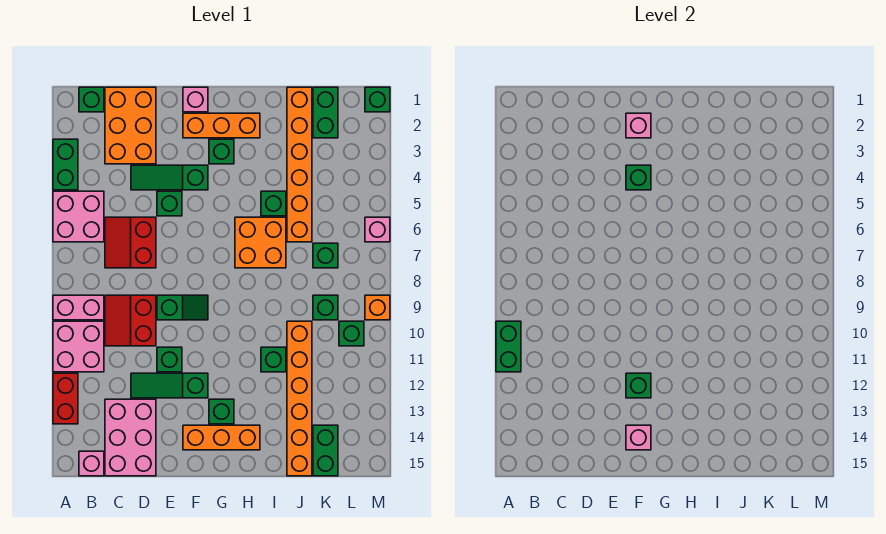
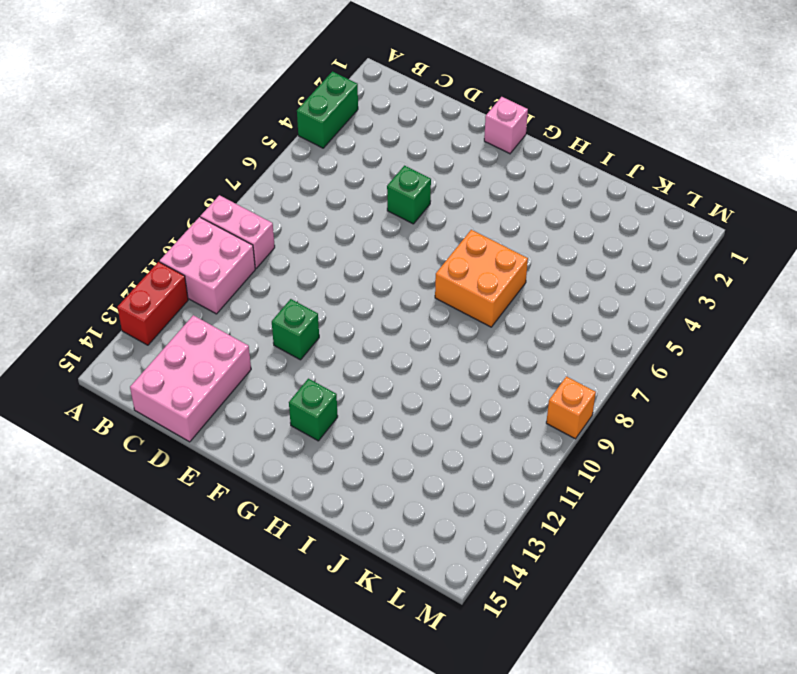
none -> pink 2x2 brick [53,191,104,242]
none -> green 1x1 brick [79,87,104,112]
none -> pink 1x1 brick [79,451,104,476]
none -> orange 2x3 brick [105,87,156,164]

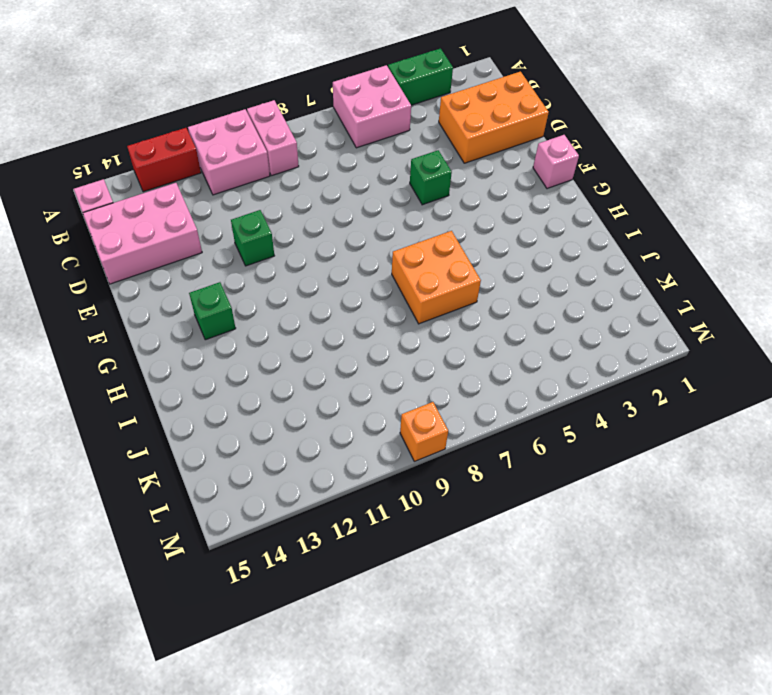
none -> green 1x1 brick [79,87,104,112]
none -> red 2x2 slope [105,217,156,268]
none -> red 2x2 slope [105,295,156,346]
none -> green 1x3 slope [131,165,208,190]

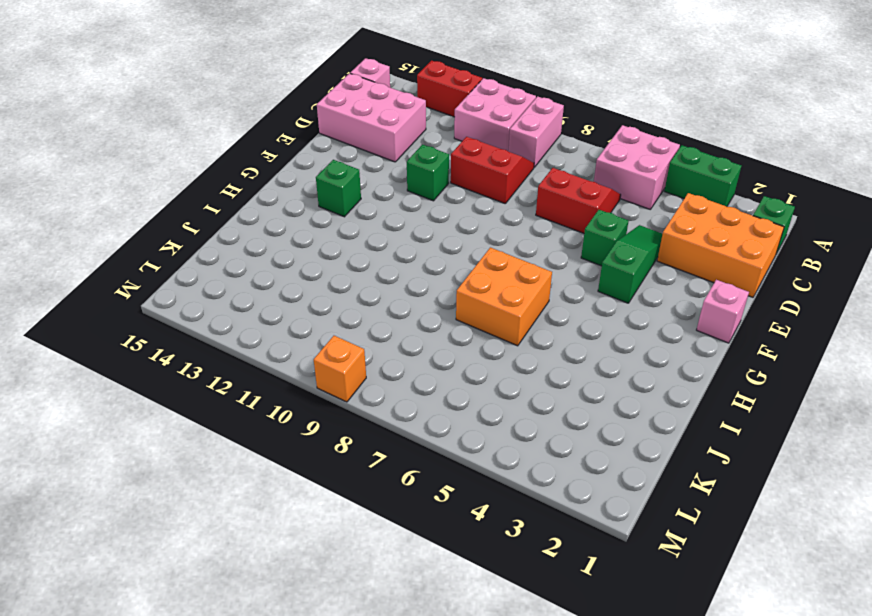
none -> green 1x3 slope [131,373,208,398]
none -> green 1x2 slope [157,295,208,320]
none -> orange 1x3 brick [183,113,260,138]
none -> orange 1x3 brick [183,425,260,450]

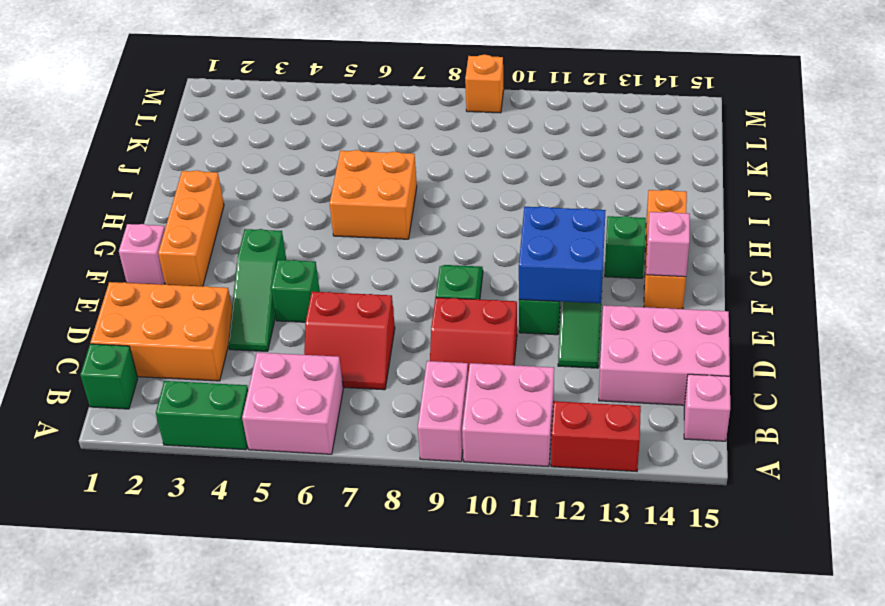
blue 2x2 brick [519,206,606,303] -> green 1x1 brick [626,373,651,398]
none -> green 1x1 brick [209,139,234,164]
none -> green 1x1 brick [261,191,286,216]
none -> green 1x1 brick [261,347,286,372]
none -> orange 1x6 brick [287,87,312,242]

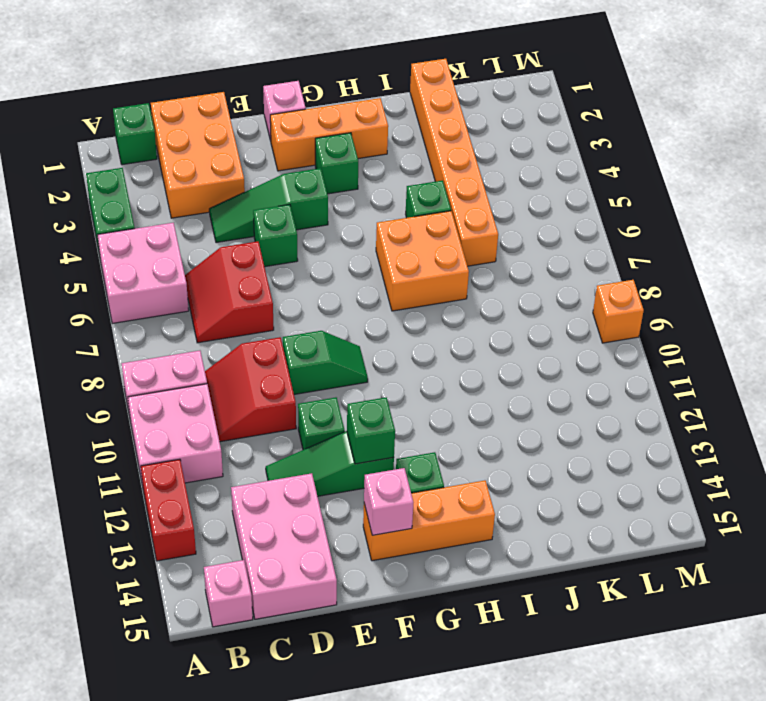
none -> green 1x1 brick [261,347,286,372]
none -> orange 1x6 brick [287,321,312,476]
none -> green 1x2 brick [313,87,338,138]
none -> green 1x1 brick [313,243,338,268]

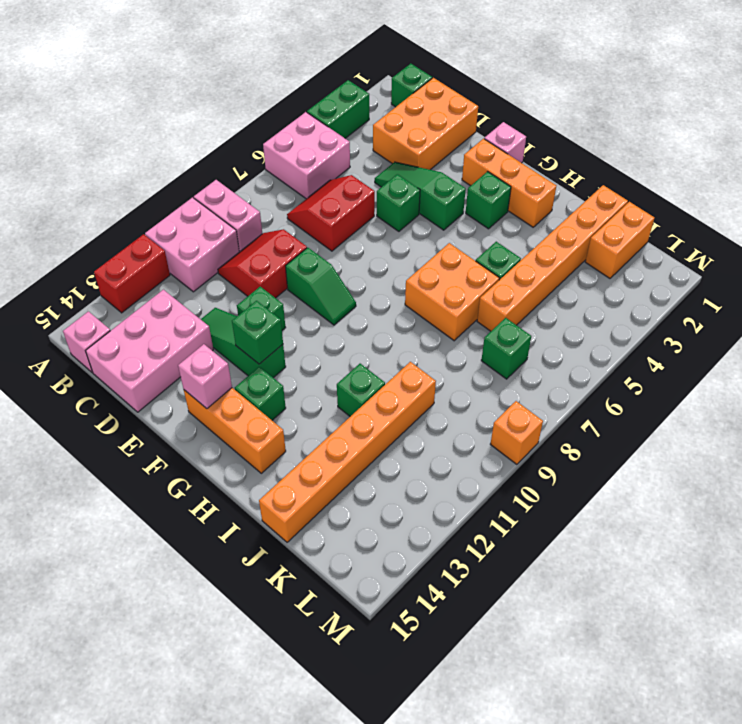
orange 1x2 brick [585,202,654,278] -> green 1x2 brick [313,87,338,138]
none -> green 1x1 brick [313,295,338,320]
none -> green 1x2 brick [313,425,338,476]
none -> green 1x1 brick [339,321,364,346]
none -> green 1x1 brick [365,87,390,112]

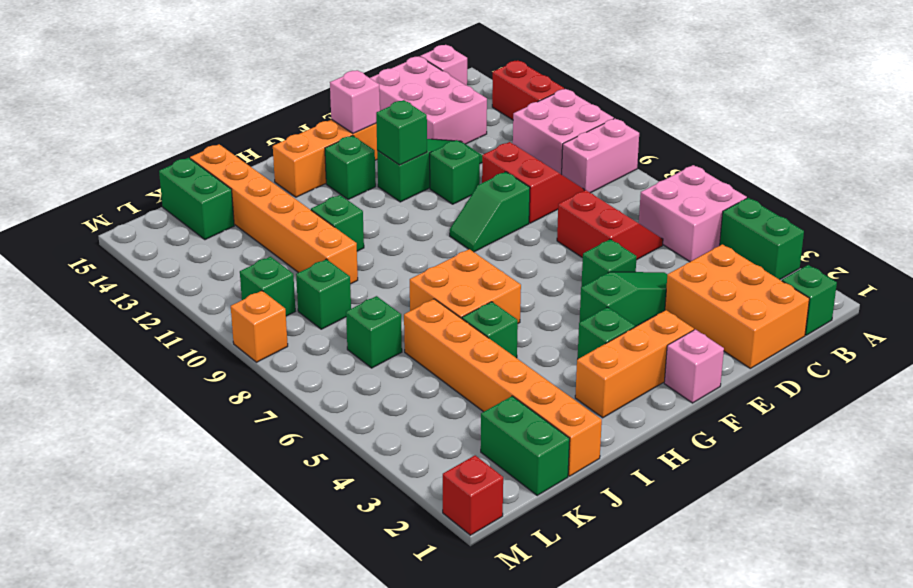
red 1x1 brick [443,455,503,535] -> green 1x1 brick [365,87,390,112]
none -> pink 1x1 brick [365,217,390,242]
none -> green 1x2 brick [496,321,521,372]
none -> pink 1x1 brick [626,113,651,138]
none -> green 1x1 brick [626,165,651,190]

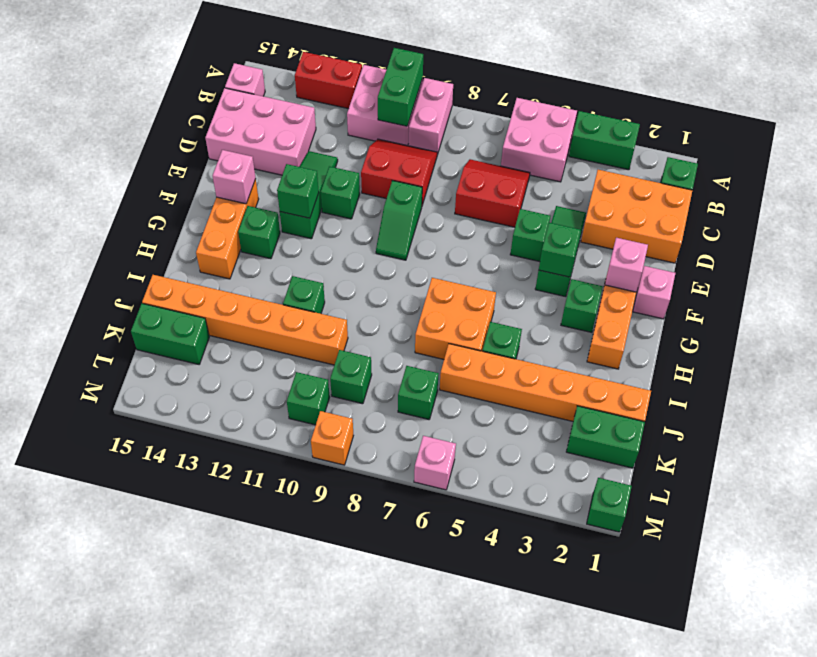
green 1x2 brick [378,48,423,126] -> green 1x2 brick turned to [496,321,521,372]

